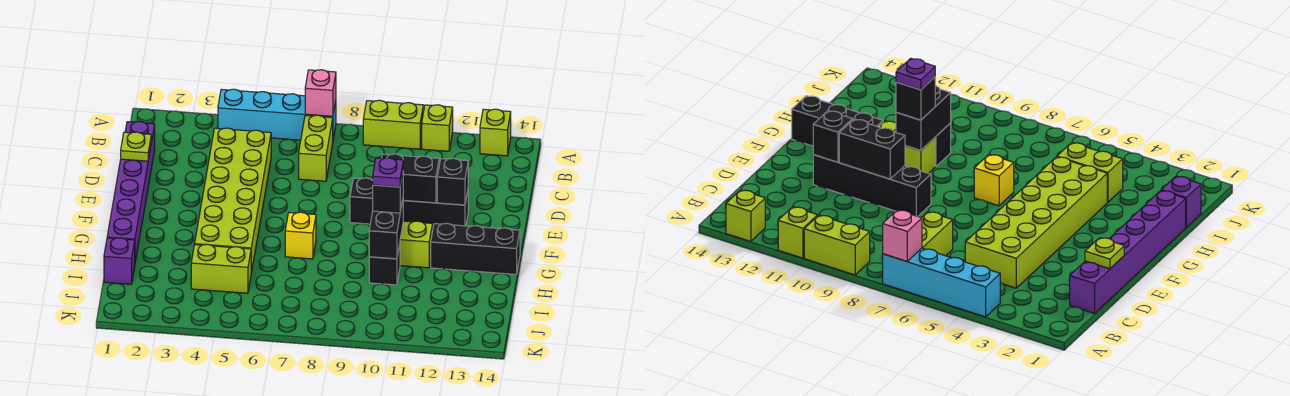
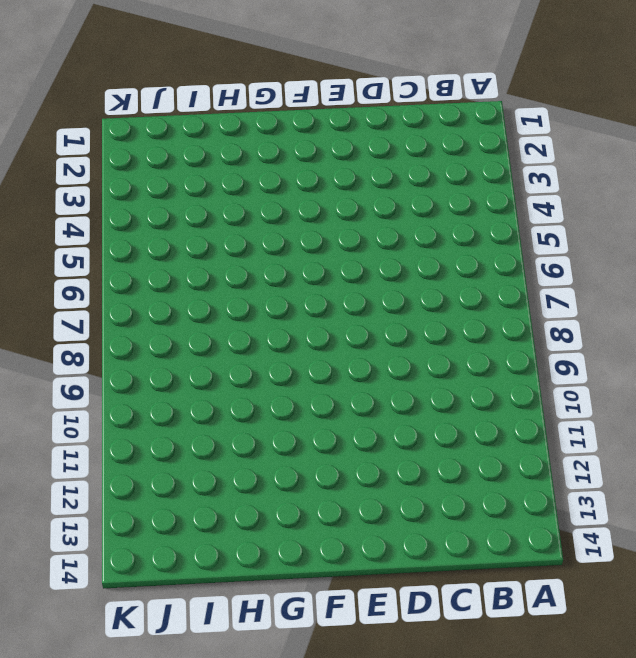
none -> cyan 1x4 brick [218,89,336,140]
none -> lime 1x2 brick [363,100,423,149]
none -> lime 1x1 brick [422,105,453,151]

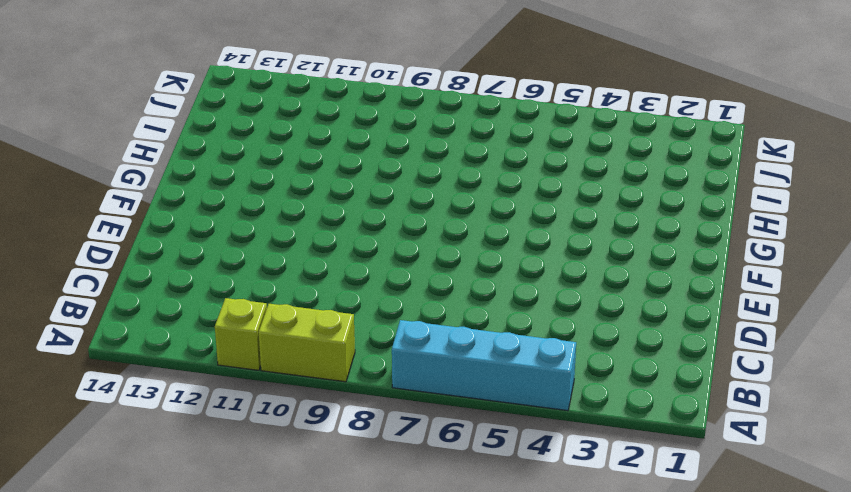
none -> lime 1x1 brick [480,109,511,156]
none -> lime 1x2 brick [299,115,333,181]
none -> purple 1x6 brick [107,121,155,262]

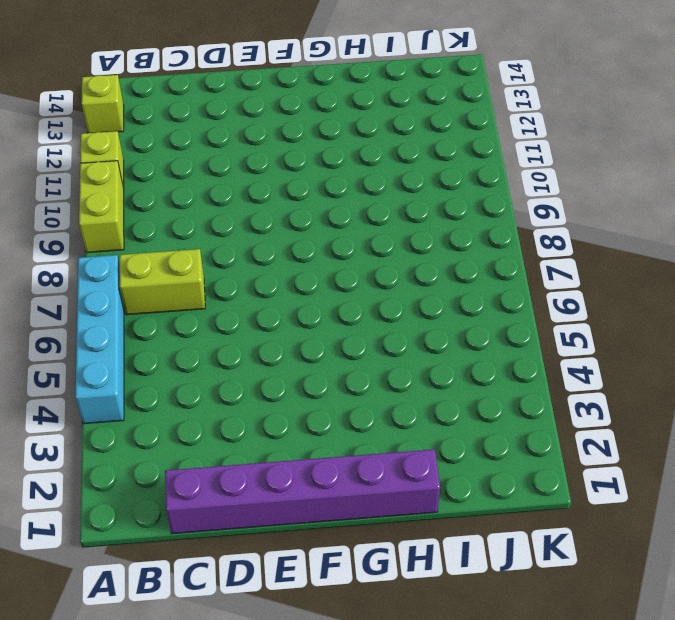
none -> lime 2x6 brick [195,128,271,273]
none -> black 1x4 brick [350,178,468,226]
none -> yellow 1x1 brick [285,212,316,259]

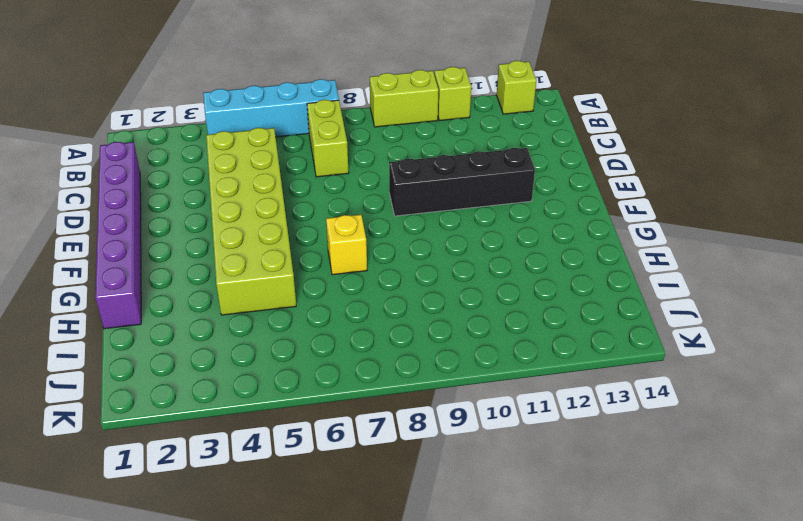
none -> lime 1x2 brick [400,221,433,268]
none -> black 1x3 brick [431,223,520,274]
none -> black 1x1 brick [369,244,400,285]

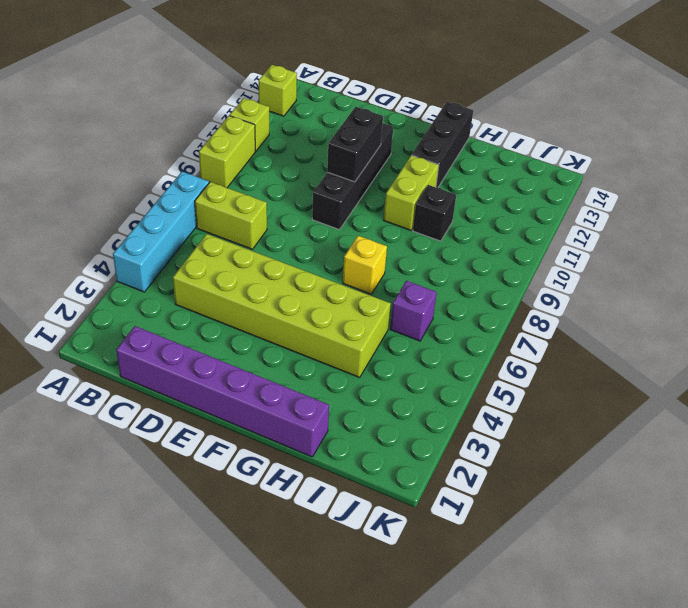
purple 1x1 brick [390,281,437,341] -> purple 1x1 brick moved to [104,238,135,284]
none -> lime 1x2 brick [191,244,251,293]
none -> pink 1x1 brick [305,70,336,116]
none -> lime 1x1 plate [121,132,151,161]

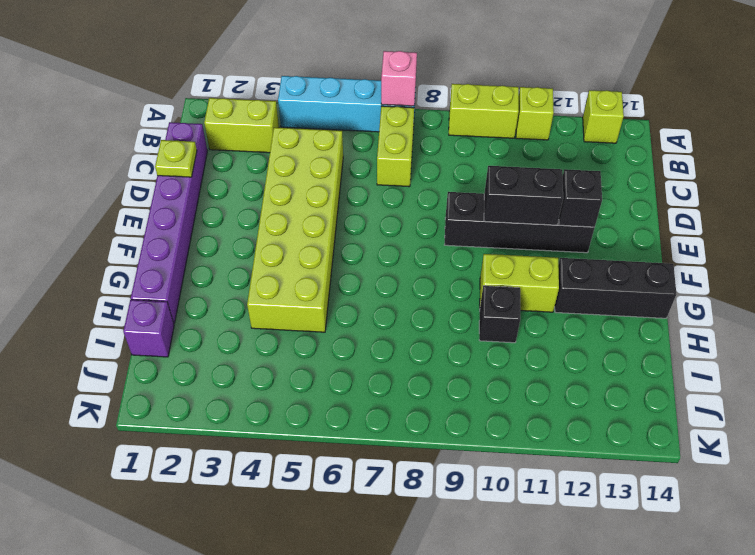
lime 1x2 brick [204,98,279,153] -> lime 1x2 brick moved to [191,244,251,293]
none -> yellow 1x1 brick [285,212,316,259]
none -> black 1x2 brick [369,200,404,259]
none -> black 1x1 brick [373,174,403,213]

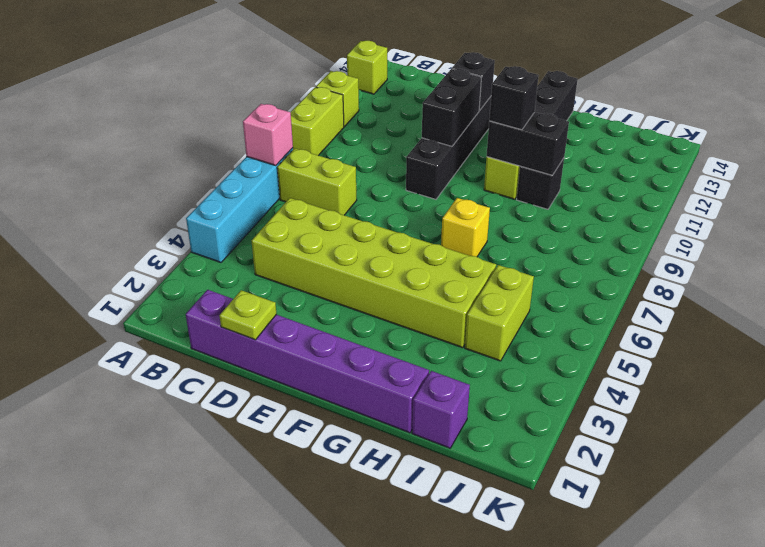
none -> purple 1x1 plate [373,158,403,187]

